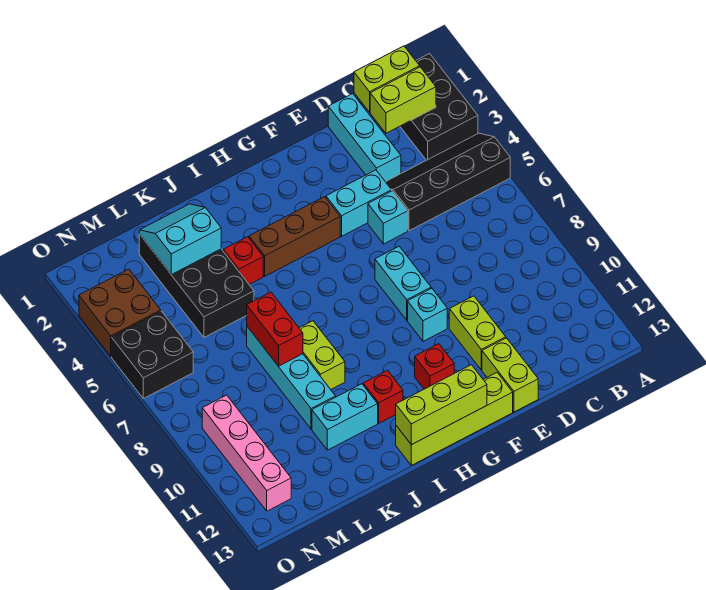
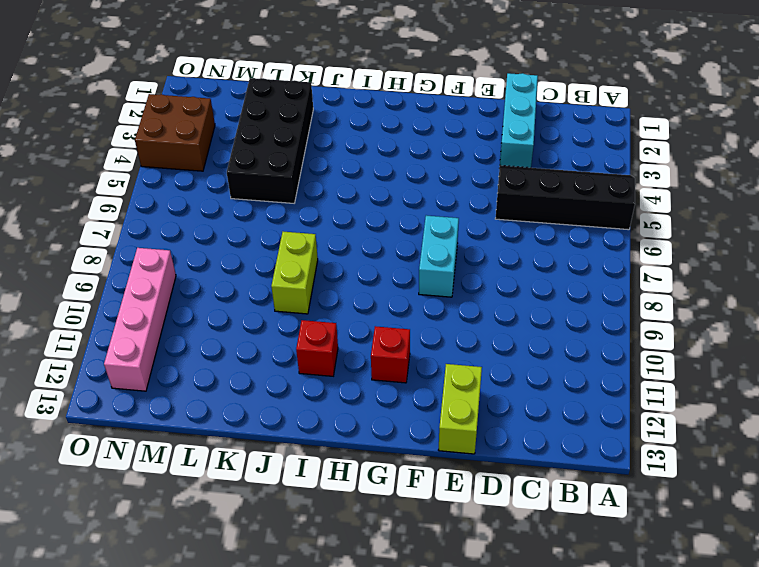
none -> black 2x3 brick [400,54,478,160]
none -> cyan 1x2 brick [326,170,392,236]
none -> cyan 1x1 brick [368,191,408,244]

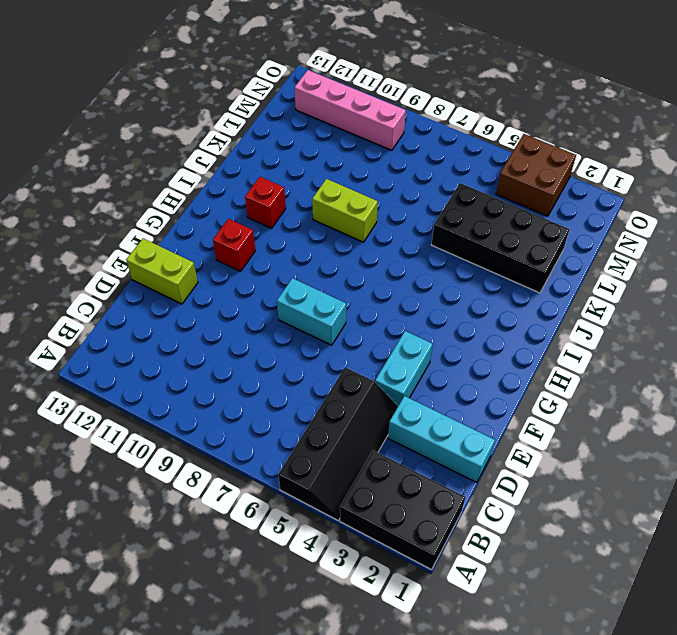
none -> cyan 1x1 brick [368,191,408,244]
none -> lime 1x2 brick [449,296,506,370]
none -> cyan 1x1 brick [408,288,447,341]

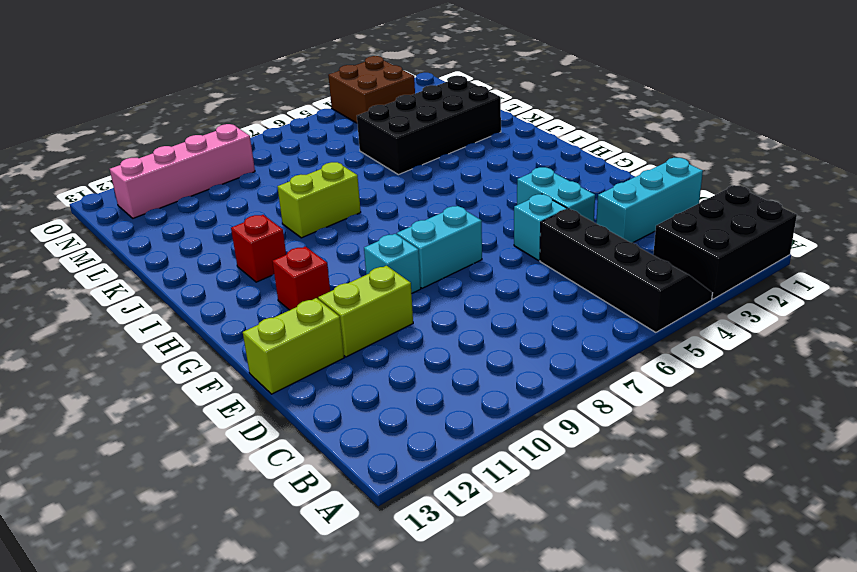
none -> lime 1x4 brick [396,373,513,465]
none -> brown 1x3 brick [249,197,340,276]
none -> red 1x1 brick [223,237,263,285]

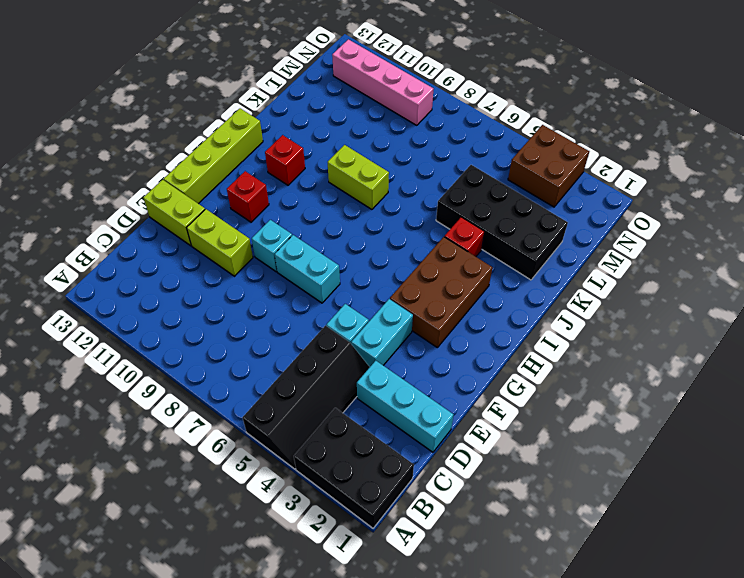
brown 2x3 brick [390,237,492,347] -> brown 1x3 brick [249,197,340,276]
none -> cyan 1x2 brick [312,384,378,450]
none -> cyan 1x4 brick [247,327,336,429]
none -> black 2x2 brick [111,311,193,399]

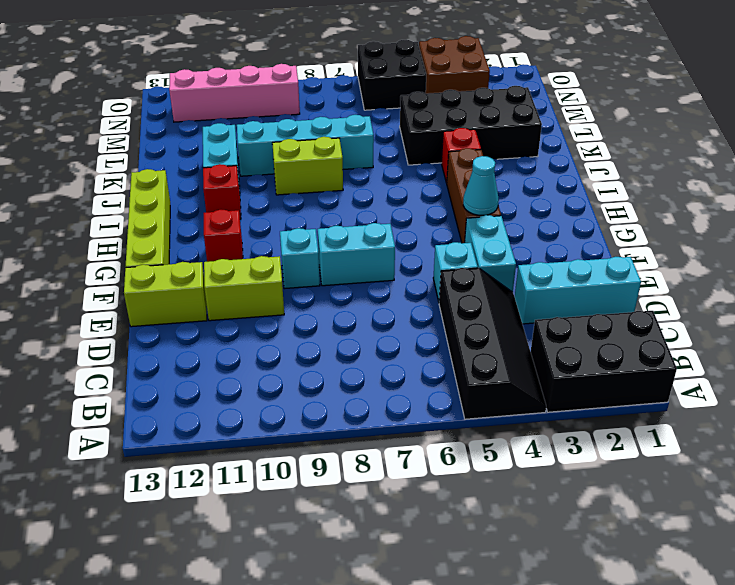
cyan 1x1 cone [463,156,499,215] -> none
none -> lime 1x2 brick [354,46,420,112]
none -> lime 1x2 brick [370,67,436,133]
none -> lime 1x3 brick [396,365,487,445]

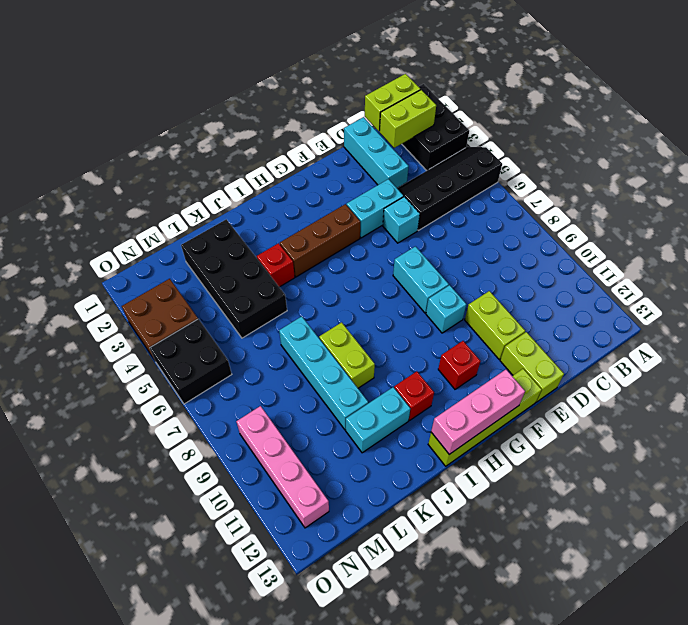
pink 1x3 brick [431,370,525,454] -> lime 1x3 brick [396,365,487,445]
none -> cyan 2x2 slope [139,204,221,275]
none -> red 1x2 brick [247,292,303,366]

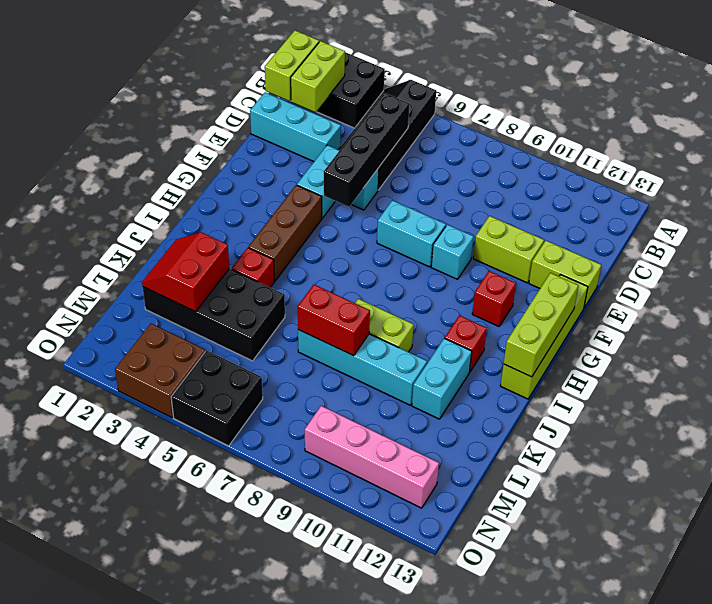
black 1x4 brick [324,93,409,207] -> none
red 2x2 slope [142,232,229,312] -> cyan 2x2 slope [139,204,221,275]

